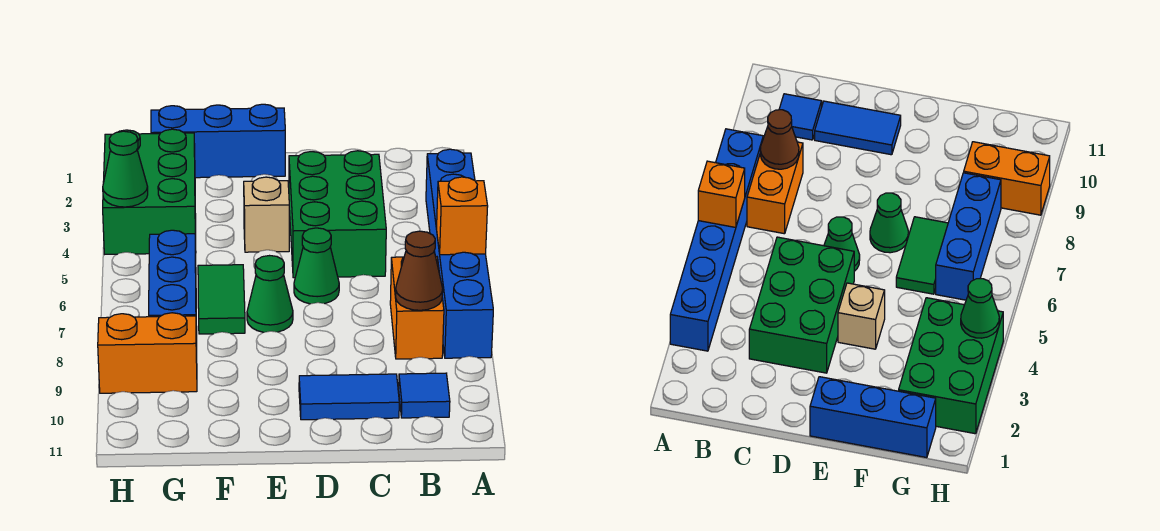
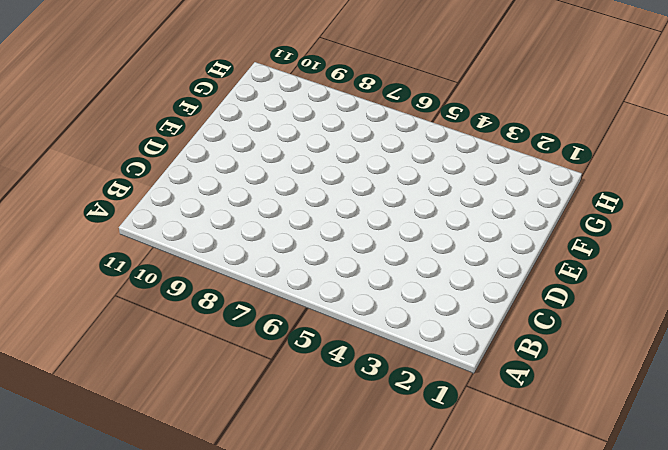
none -> blue 1x6 brick [426,149,493,358]
none -> orange 1x2 brick [390,257,444,359]
none -> blue 1x1 tile [399,373,450,418]

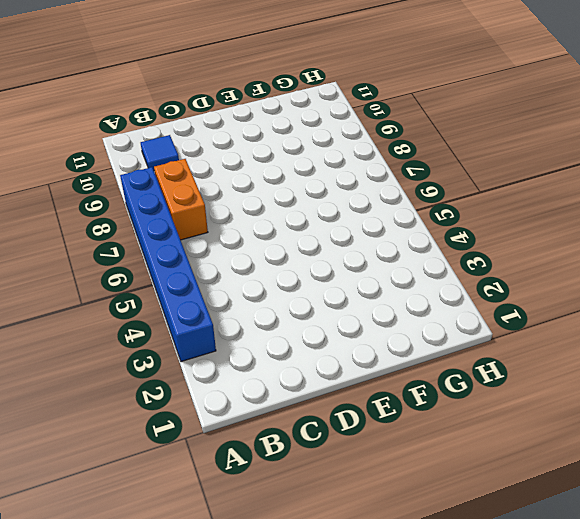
none -> green 2x3 brick [289,151,386,278]
none -> blue 1x2 tile [299,374,399,420]
none -> green 1x1 cone [294,228,339,304]

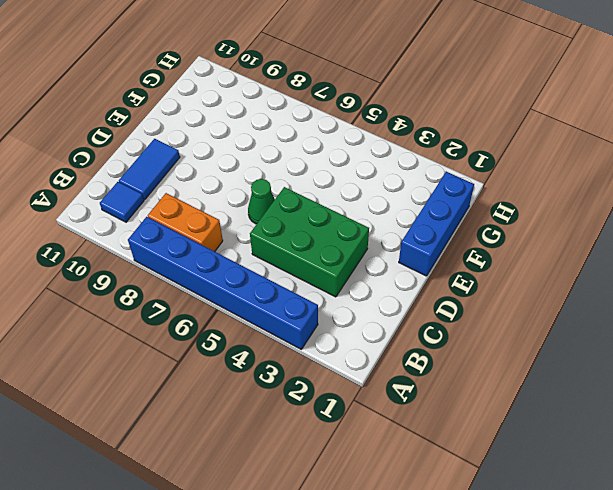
none -> tan 1x1 brick [244,177,289,252]
none -> green 1x1 cone [247,256,293,332]
none -> green 1x2 tile [198,265,245,334]

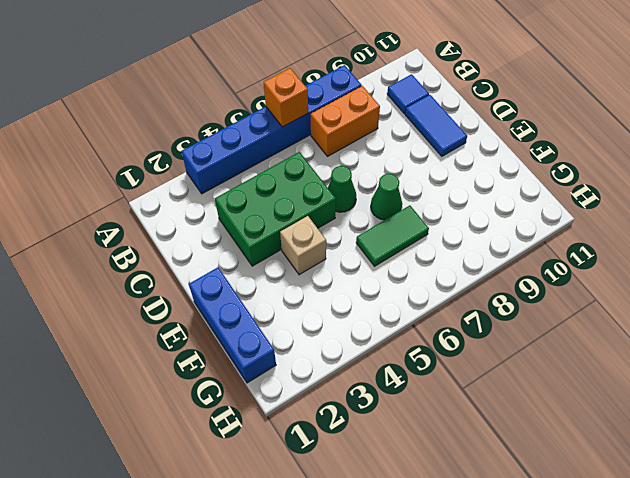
none -> green 2x3 brick [103,129,196,254]
none -> blue 1x3 brick [149,230,197,346]
none -> orange 1x2 brick [98,313,197,393]

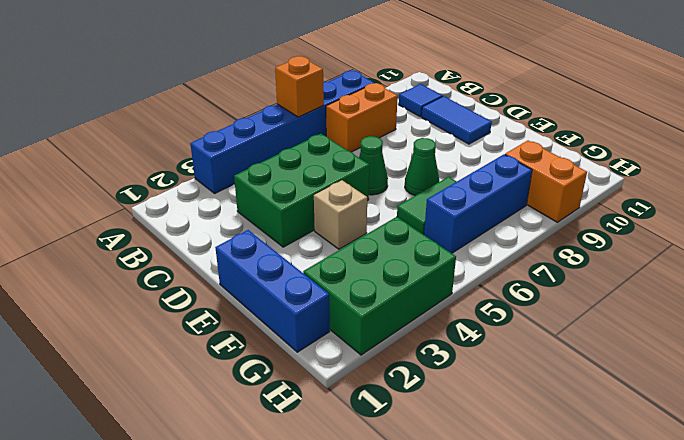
none -> brown 1x1 cone [395,231,443,310]
none -> green 1x1 cone [103,131,148,207]

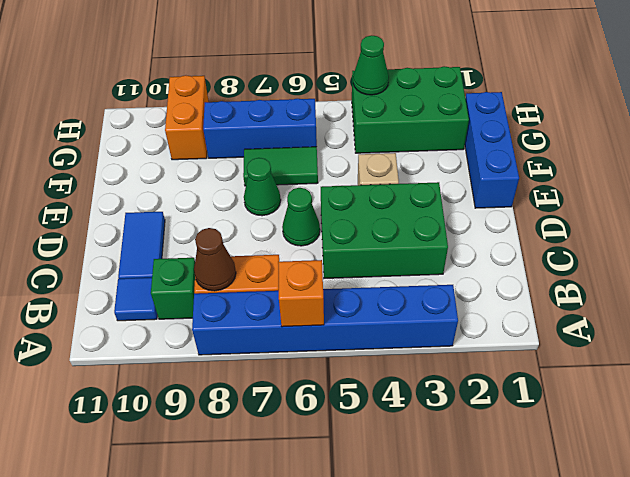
green 1x1 brick [151,258,195,319] -> none

